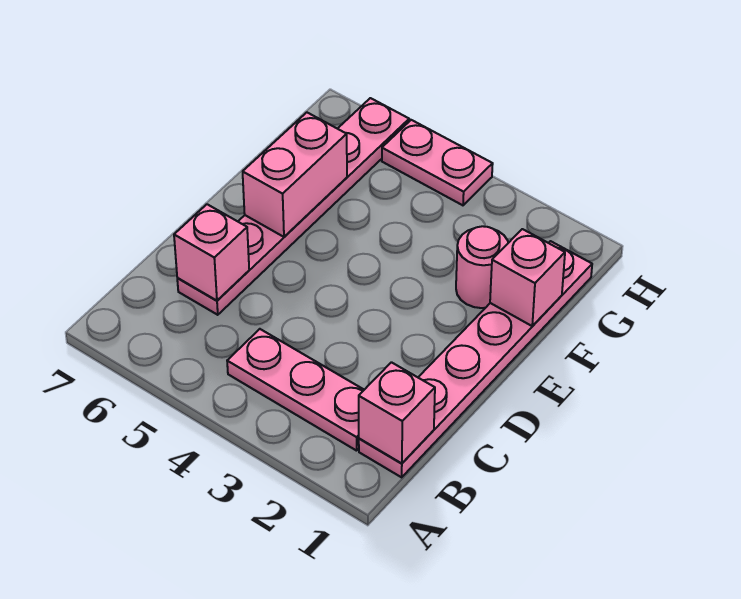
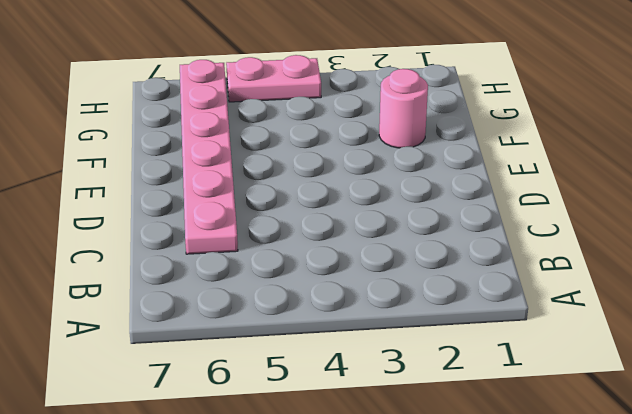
none -> pink 1x6 plate [359,241,592,477]
none -> pink 1x3 plate [227,329,364,451]

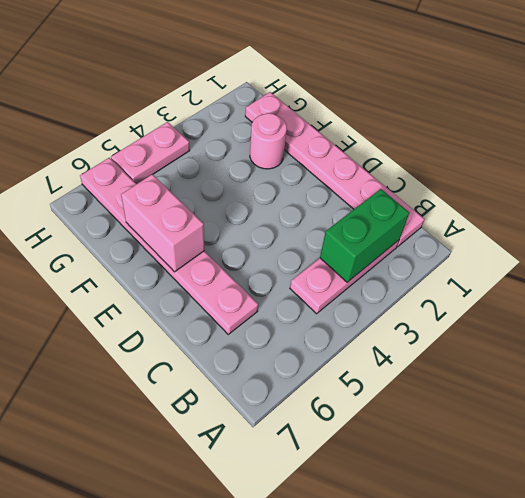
green 1x2 brick [320,189,409,282] -> none
none -> pink 1x1 brick [359,362,435,463]
none -> pink 1x1 brick [174,204,249,301]

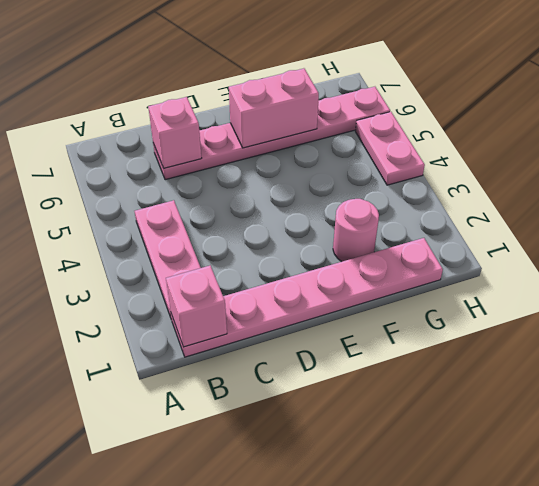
none -> pink 1x1 brick [490,229,565,326]

